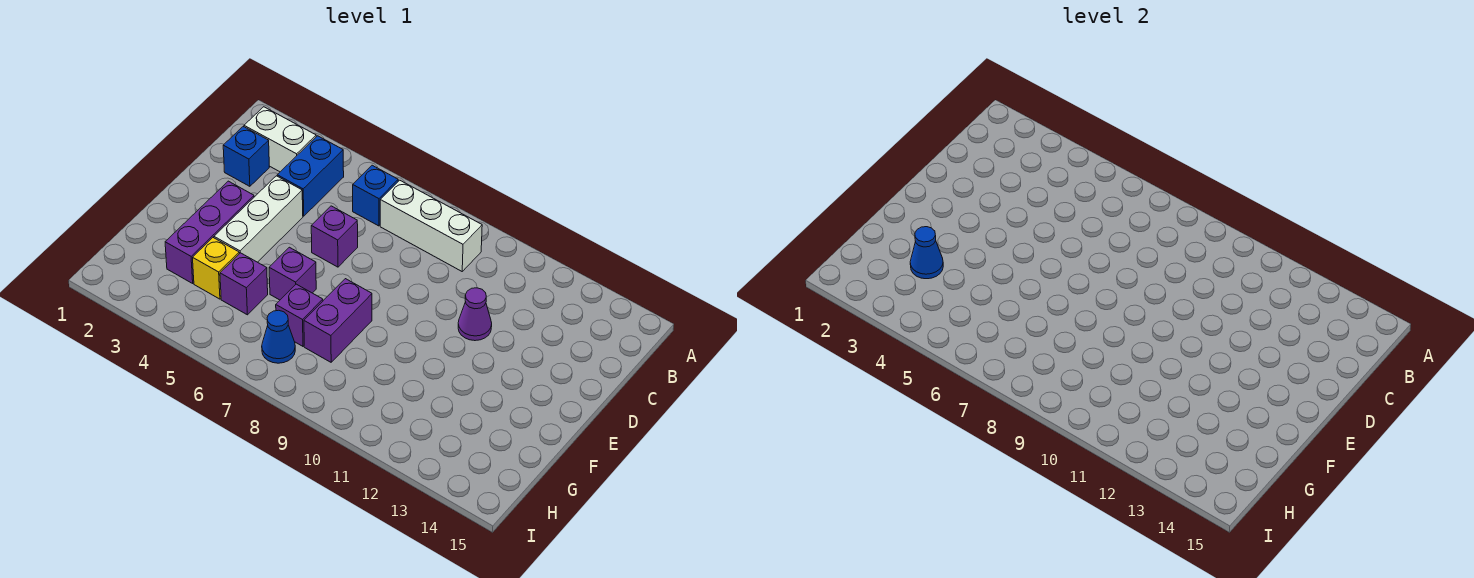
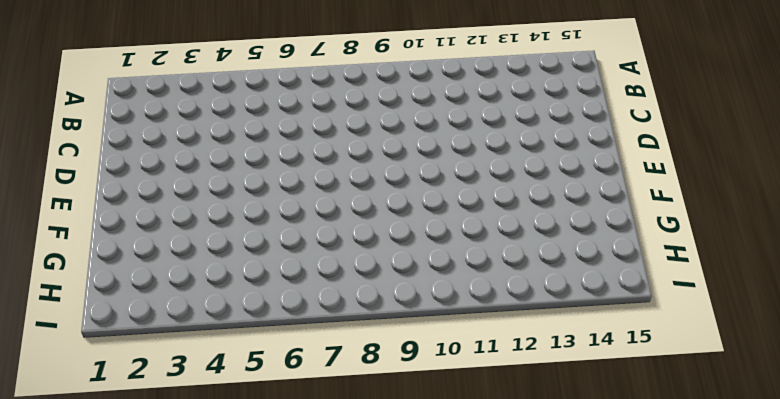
none -> white 1x2 brick [244,107,316,172]
none -> blue 1x2 brick [277,136,344,216]
none -> blue 1x1 brick [353,165,398,226]

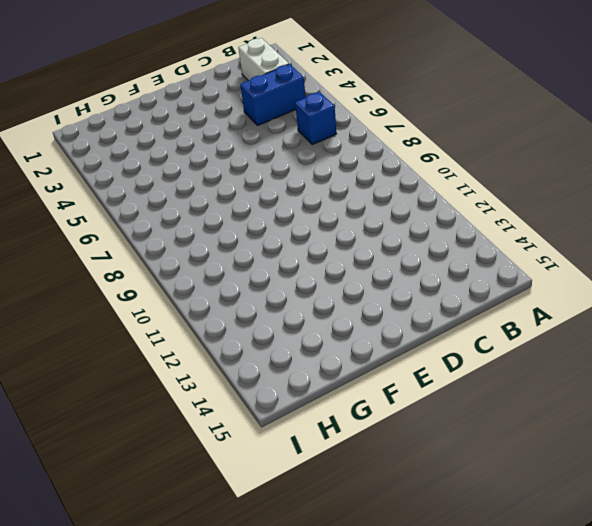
none -> white 1x3 brick [380,180,482,271]
none -> blue 1x1 brick [223,127,269,186]
none -> white 1x3 brick [214,176,303,262]

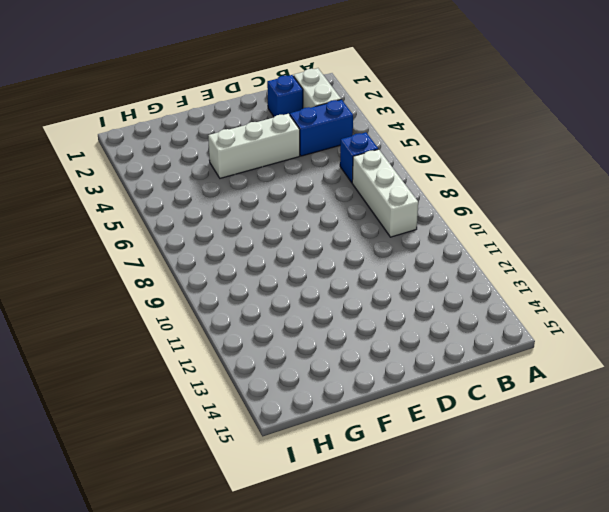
none -> purple 1x1 brick [311,206,358,267]
none -> purple 1x1 cone [458,288,492,341]
none -> purple 1x3 brick [165,181,254,283]

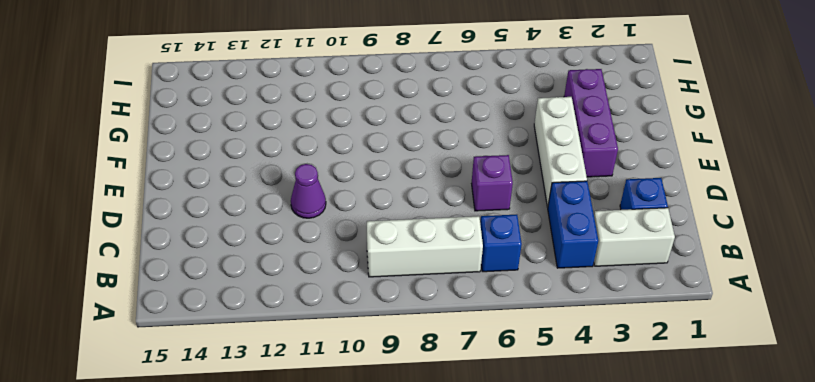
none -> purple 1x1 brick [269,247,316,300]
none -> purple 1x2 brick [304,279,372,362]
none -> yellow 1x1 brick [193,238,239,299]

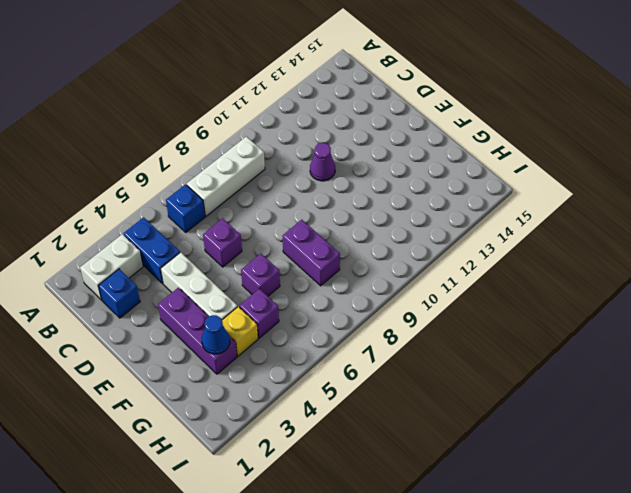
none -> purple 1x1 brick [276,284,323,346]
none -> blue 1x1 cone [262,310,295,363]

